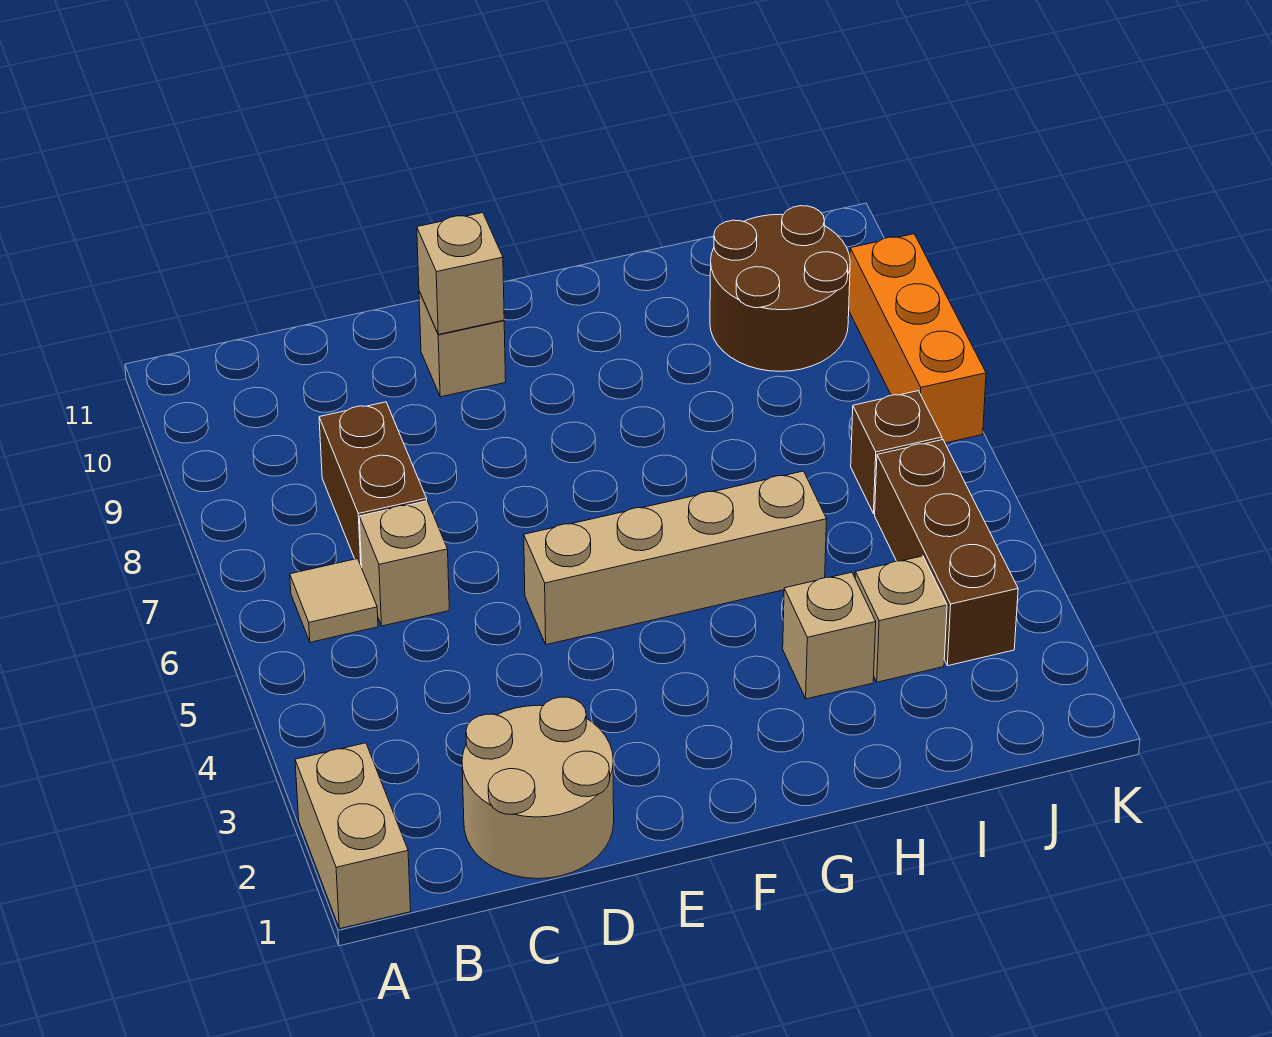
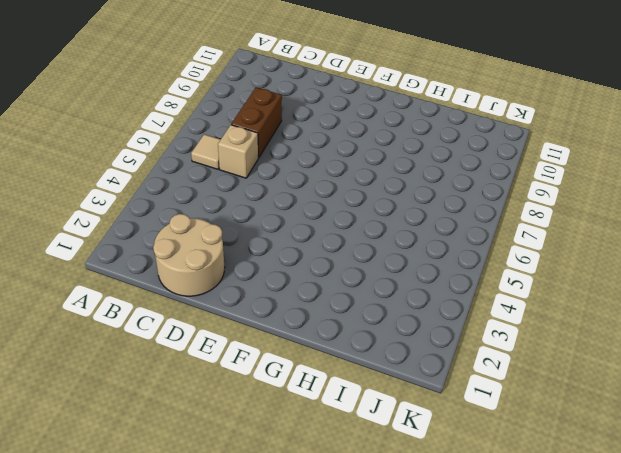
none -> tan 1x2 brick [295,743,411,929]
none -> tan 1x4 brick [524,471,827,645]
none -> tan 1x1 brick [419,291,506,397]

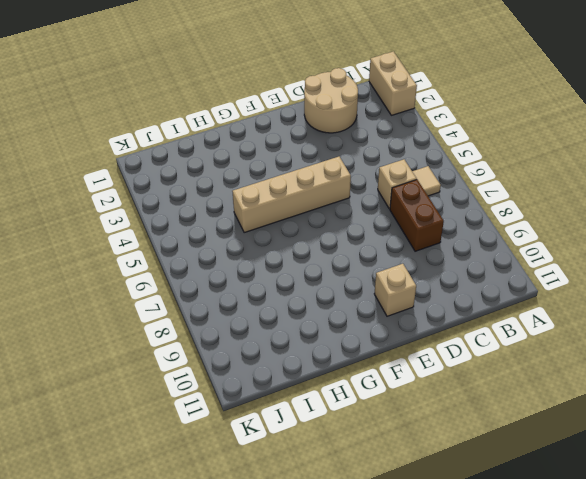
none -> tan 1x1 brick [783,572,876,699]
none -> tan 1x1 brick [855,556,947,682]
none -> brown 2x2 round brick [710,206,850,371]

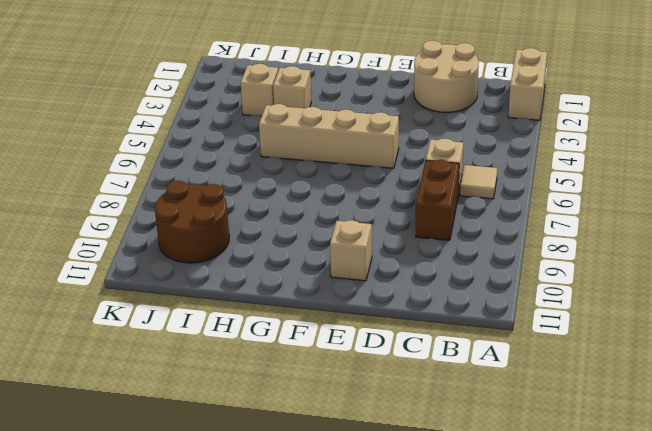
none -> brown 1x3 brick [875,440,1018,666]
none -> brown 1x1 brick [851,391,942,514]
none -> orange 1x3 brick [849,234,986,443]

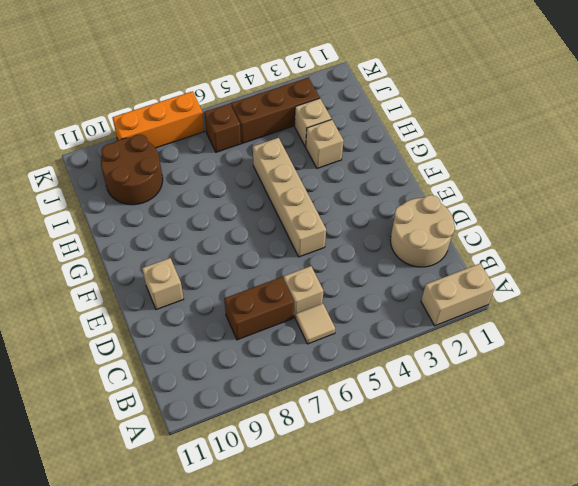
none -> tan 1x1 brick [417,213,504,335]

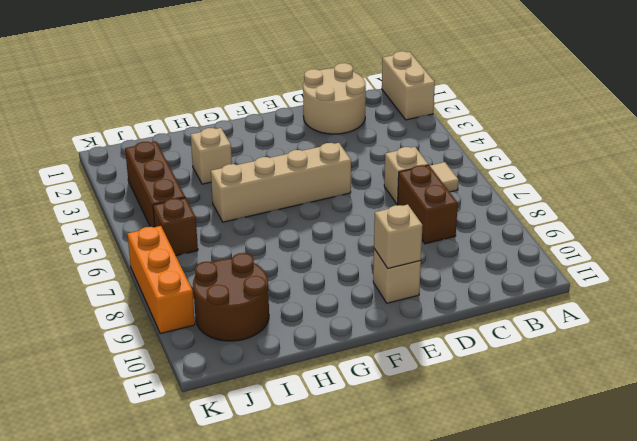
none -> tan 1x1 brick [855,556,947,682]

